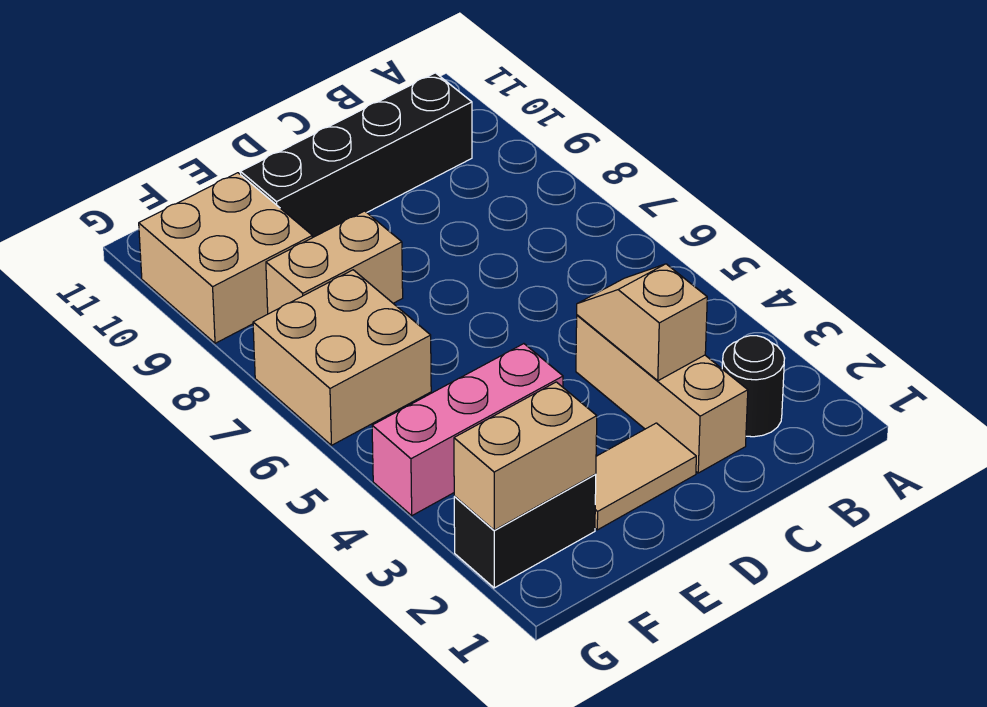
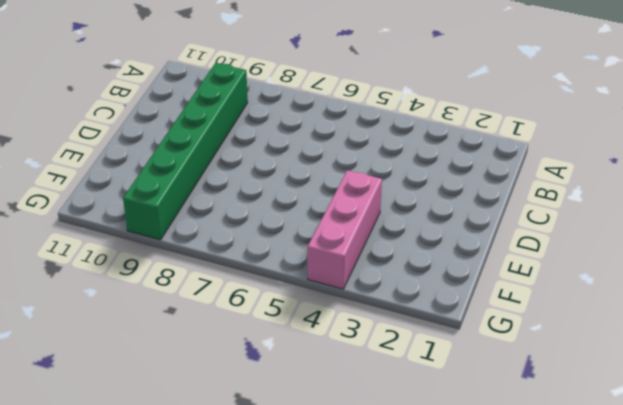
green 1x6 brick [123,63,248,240] -> tan 2x2 brick [139,173,313,343]
none -> black 1x1 round brick [722,336,785,437]
none -> black 1x4 brick [240,73,472,237]

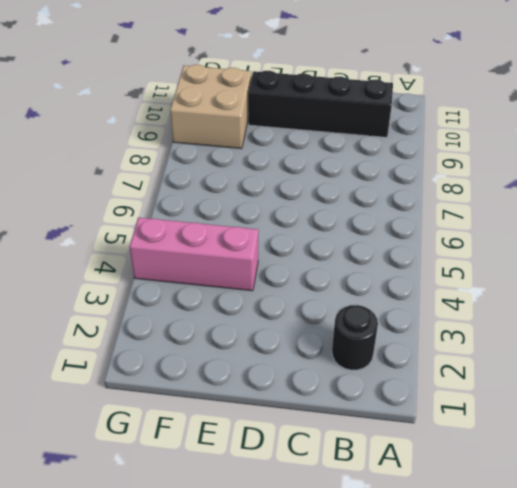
none -> tan 1x3 brick [576,315,748,473]
none -> tan 1x2 tile [595,423,696,530]

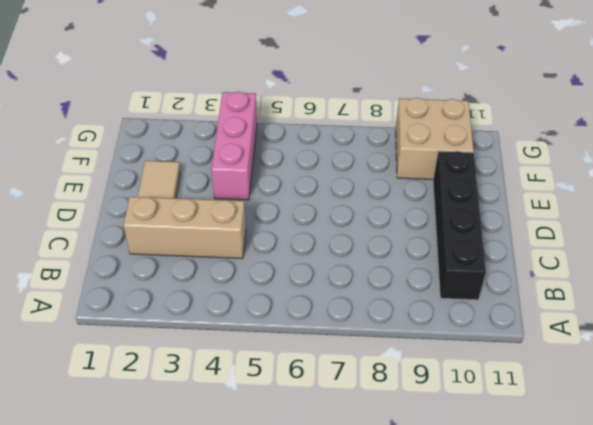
none -> black 1x1 round brick [722,336,785,437]
none -> tan 1x2 brick [266,211,403,314]

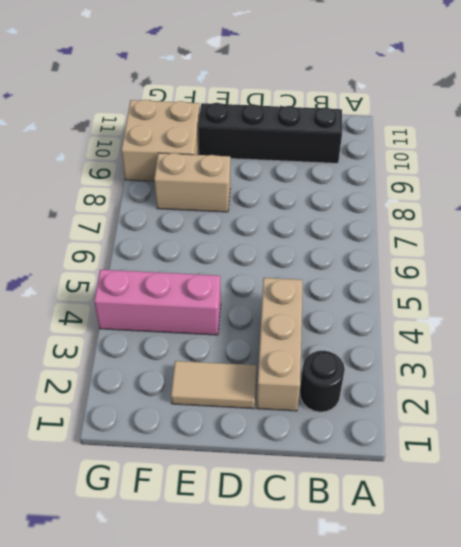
none -> black 1x2 brick [454,474,596,588]
none -> tan 2x2 brick [253,270,431,445]

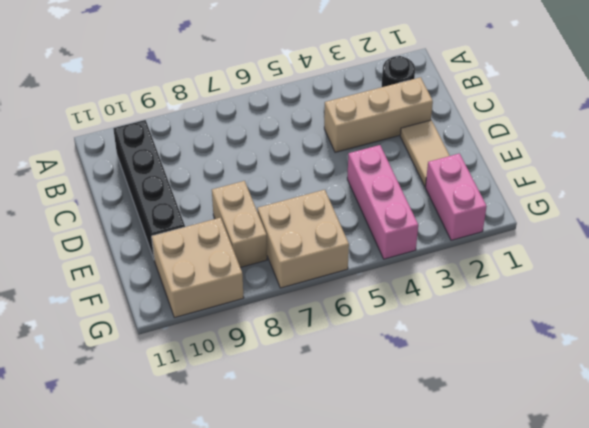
pink 1x2 brick [425,154,487,240] -> black 1x2 brick [454,474,596,588]
none -> tan 1x2 slope [577,264,707,381]
none -> tan 1x2 brick [454,382,597,530]

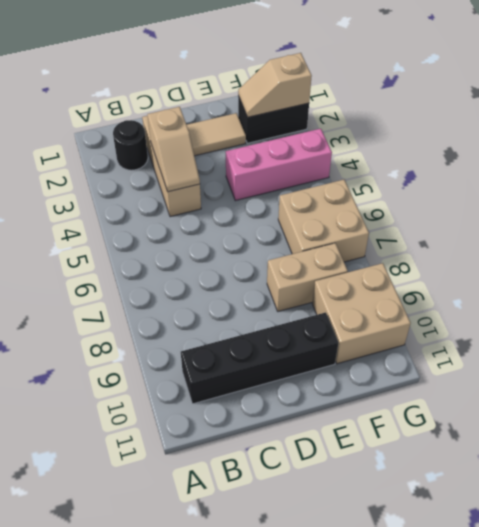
tan 1x2 slope [238,53,312,117] -> tan 1x2 brick [454,382,597,530]

